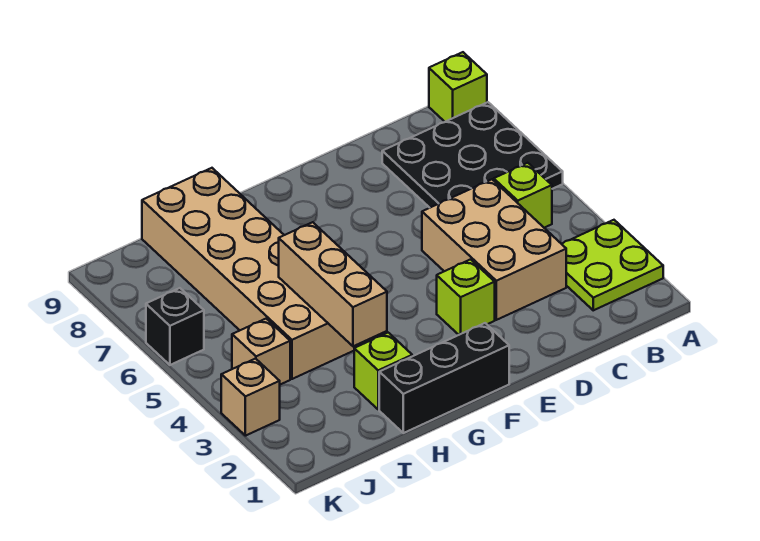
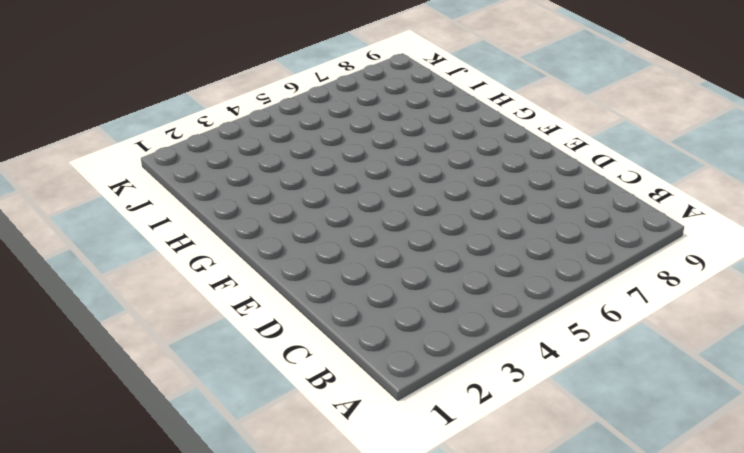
none -> lime 2x2 plate [562,220,663,310]
none -> black 3x3 plate [382,102,563,208]
none -> lime 1x1 brick [429,52,487,122]

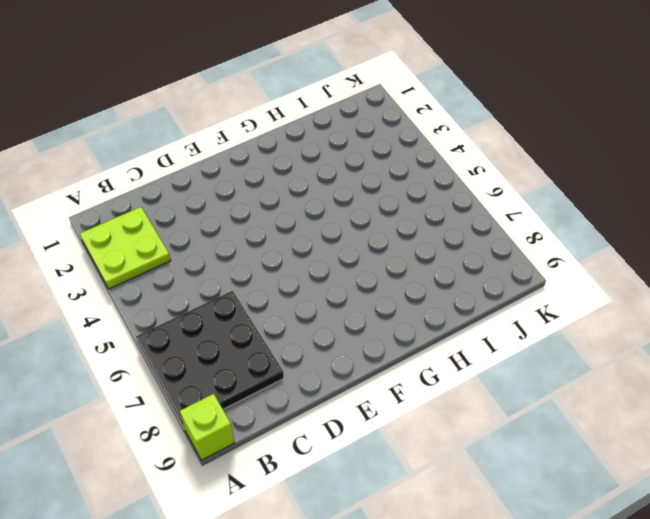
none -> lime 1x1 brick [494,163,552,228]
none -> tan 2x3 brick [422,179,566,320]
none -> lime 1x1 brick [437,259,495,335]

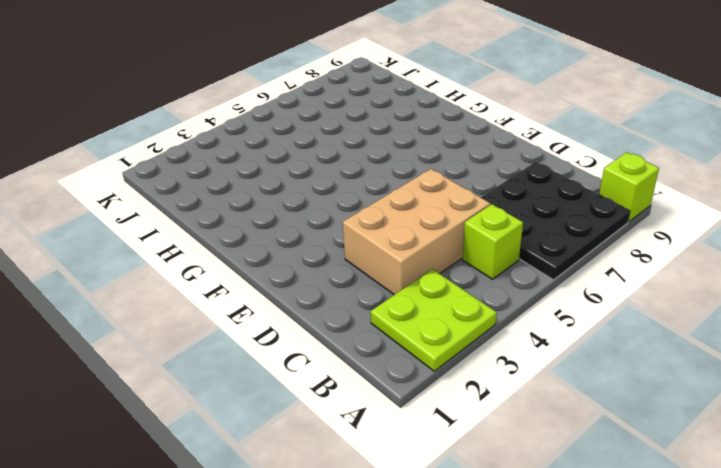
none -> lime 1x1 brick [437,259,495,335]
none -> black 1x3 brick [379,323,509,433]
none -> lime 1x1 brick [354,333,412,409]

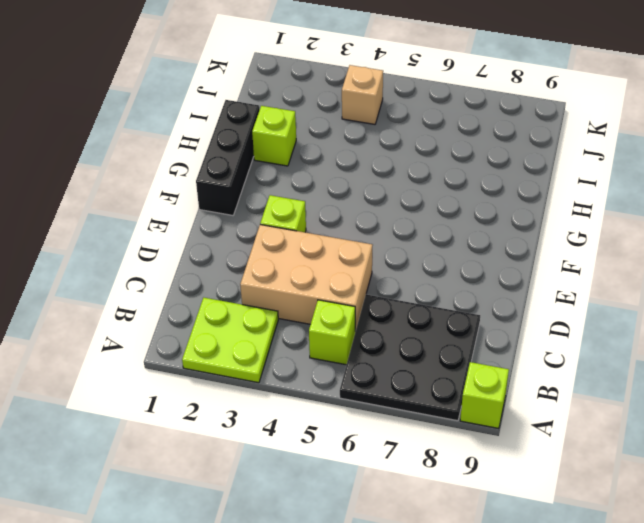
none -> tan 2x6 brick [142,168,362,379]
none -> tan 1x1 brick [221,359,280,436]
none -> black 1x1 brick [146,288,204,365]

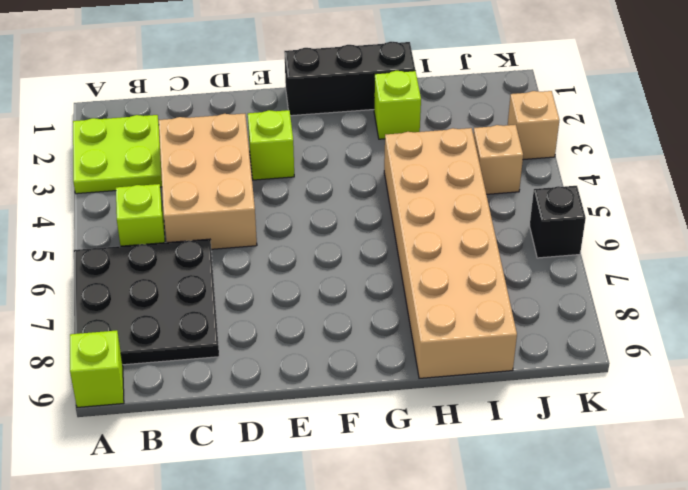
none -> tan 1x3 brick [279,222,387,346]

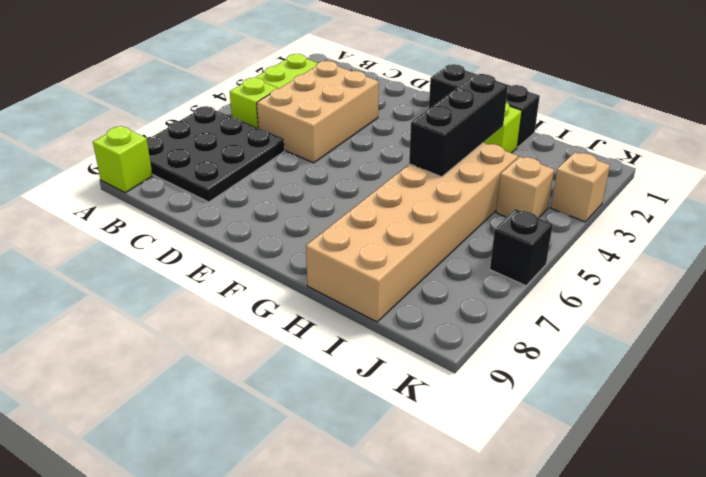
black 1x3 brick [409,74,508,177] -> tan 1x3 brick [279,222,387,346]
none -> lime 1x1 brick [437,259,495,335]

